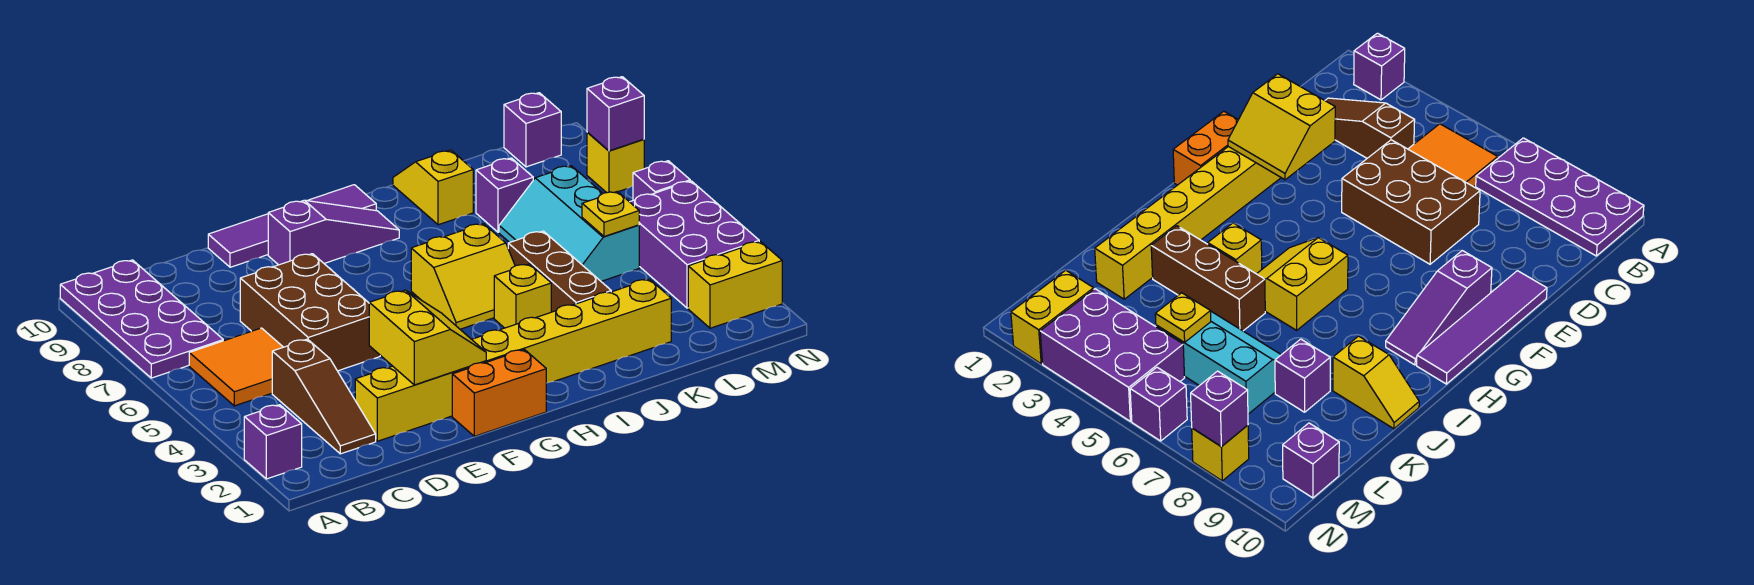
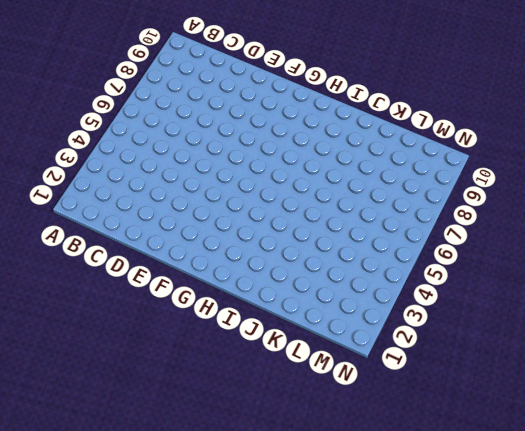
none -> purple 1x1 brick [244,405,302,479]
none -> purple 2x4 plate [60,260,223,378]
none -> orange 2x2 tile [189,328,283,406]

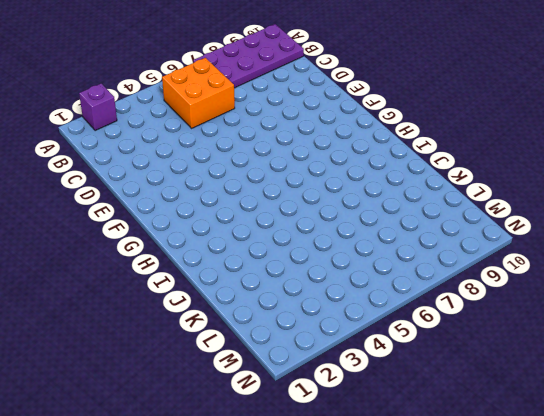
orange 2x2 brick [162,58,235,128] -> orange 2x2 tile [189,328,283,406]
none -> brown 1x3 slope [272,339,376,454]
none -> yellow 1x8 brick [355,279,671,441]
none -> brown 2x3 brick [240,254,380,371]

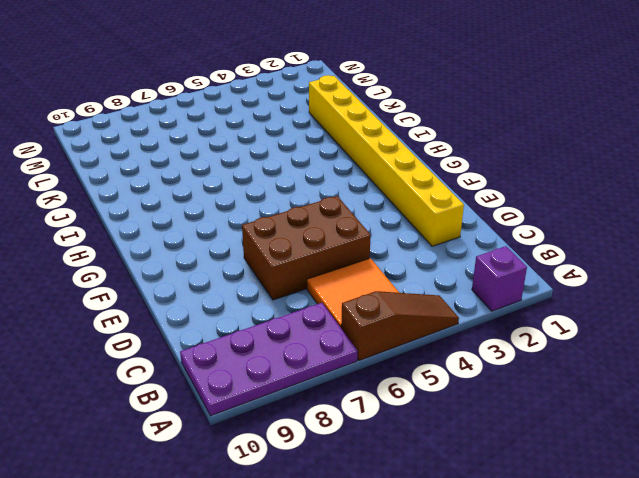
brown 1x3 slope [341,291,459,361] -> brown 1x3 slope moved to [272,339,376,454]
none -> purple 1x4 tile [208,185,376,267]
none -> orange 1x2 brick [452,350,546,436]
none -> purple 1x3 slope [268,200,399,265]

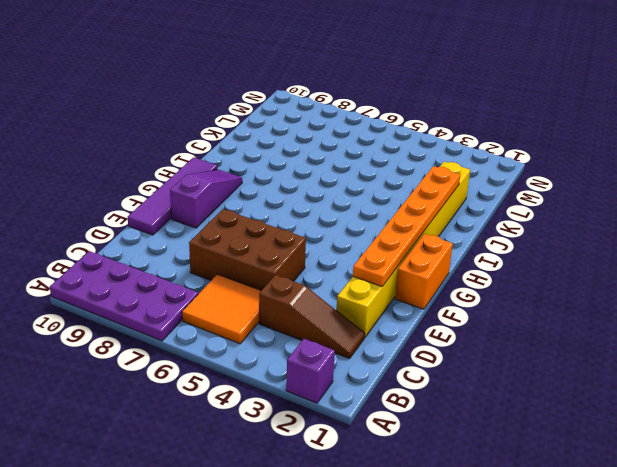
orange 1x6 plate [353,166,460,286] -> yellow 2x2 slope [369,290,486,385]
none -> yellow 2x2 slope [411,224,515,329]
none -> yellow 1x1 brick [494,264,551,328]
none -> brown 1x3 brick [508,231,611,312]

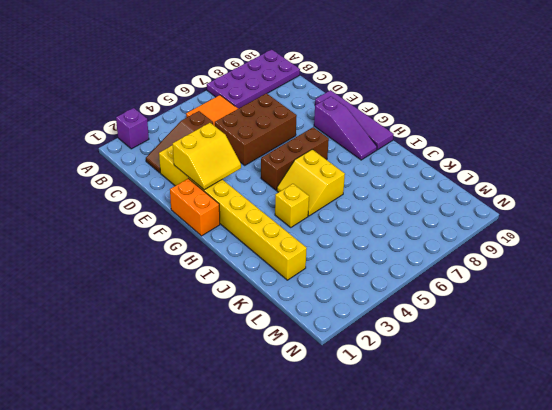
brown 1x3 brick [261,127,329,190] -> brown 1x3 brick moved to [508,231,611,312]
none -> yellow 1x2 slope [393,150,473,225]
none -> cyan 2x3 slope [499,166,639,281]
none -> purple 1x1 brick [476,158,533,232]

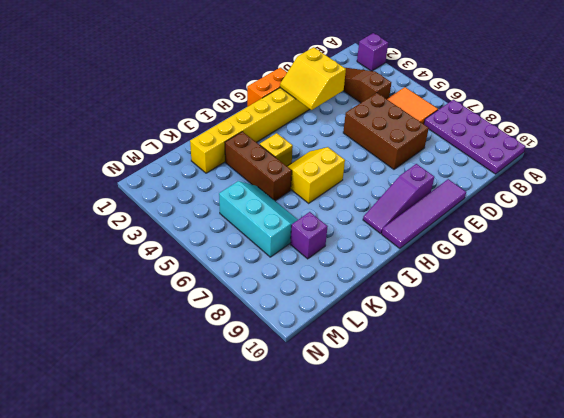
none -> yellow 1x2 slope [393,150,473,225]
none -> yellow 1x2 brick [688,241,782,328]
none -> purple 2x3 brick [630,181,759,308]

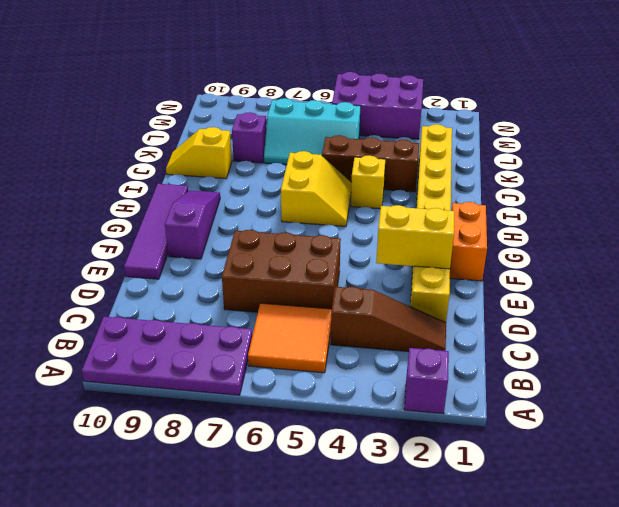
none -> yellow 1x2 brick [688,241,782,328]
none -> purple 1x1 brick [504,93,561,167]
none -> purple 1x1 brick [633,161,690,200]

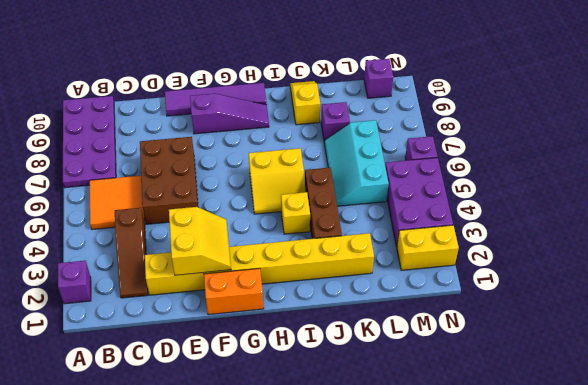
none -> yellow 1x1 brick [587,132,644,193]
none -> yellow 1x1 plate [582,191,639,237]
none -> purple 1x1 brick [587,77,644,151]

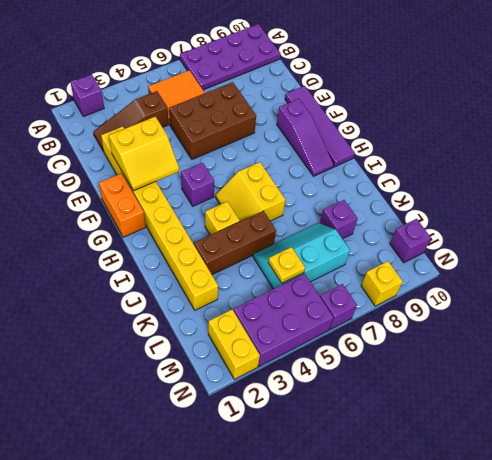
purple 1x1 brick [181,163,214,206] -> purple 1x1 brick moved to [587,77,644,151]
none -> yellow 1x2 slope [393,150,473,225]

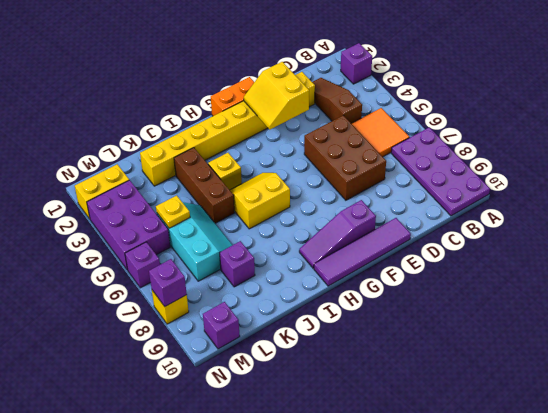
none -> yellow 1x2 slope [393,150,473,225]

